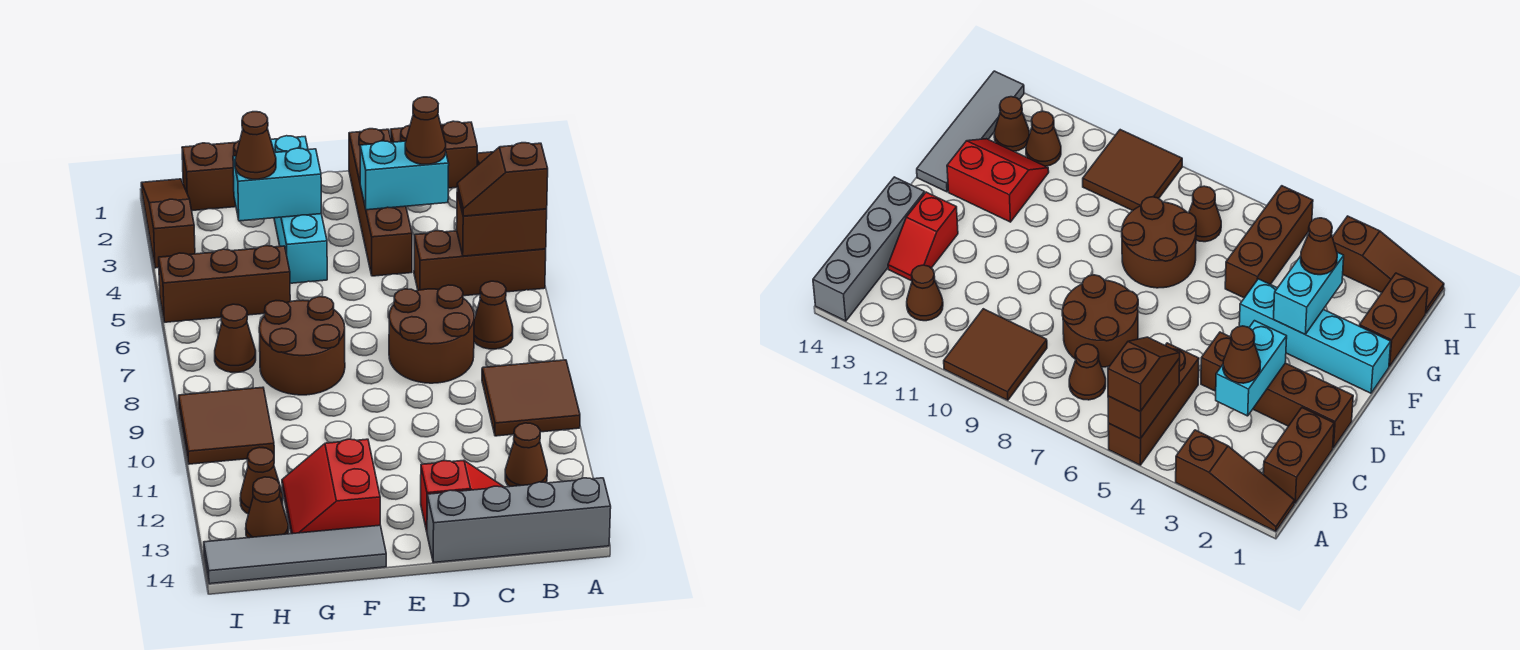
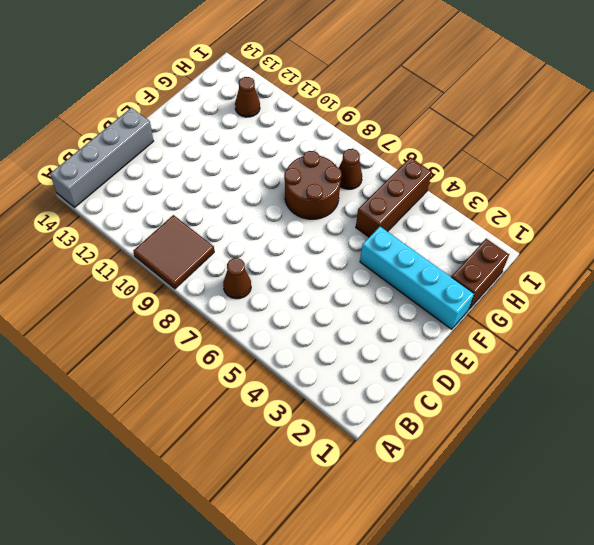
none -> brown 1x3 slope [1176,430,1295,531]
none -> brown 1x3 brick [414,231,546,296]
none -> brown 1x2 brick [391,121,477,188]

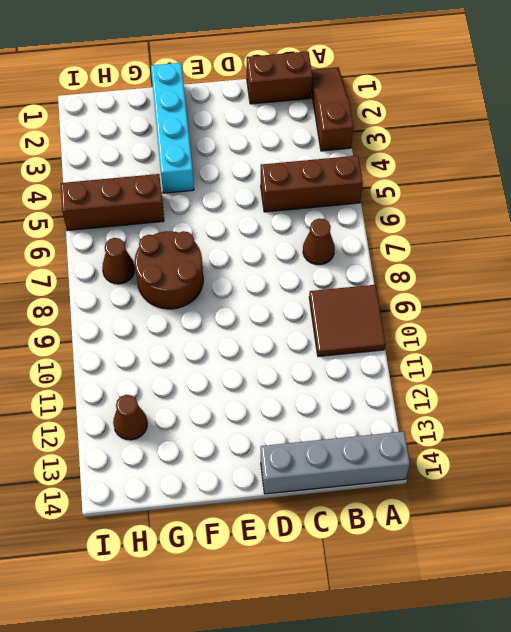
none -> brown 1x1 cone [505,423,547,487]
none -> brown 2x2 round brick [389,285,474,383]
none -> red 1x2 slope [421,460,504,531]

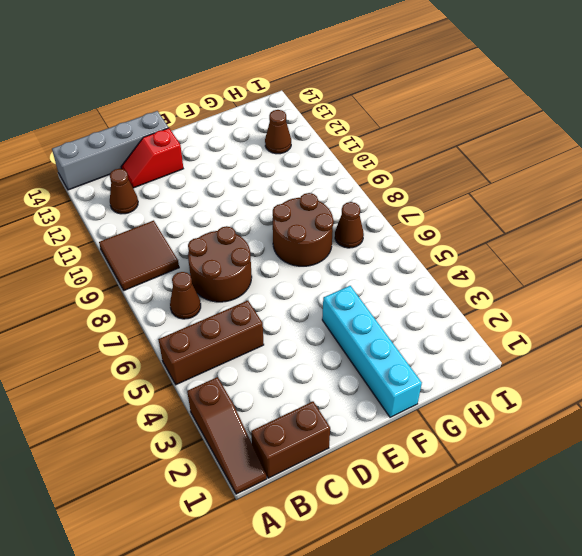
none -> brown 1x4 brick [349,129,412,276]
none -> red 2x2 slope [282,439,380,534]
none -> grey 1x4 tile [204,525,386,584]

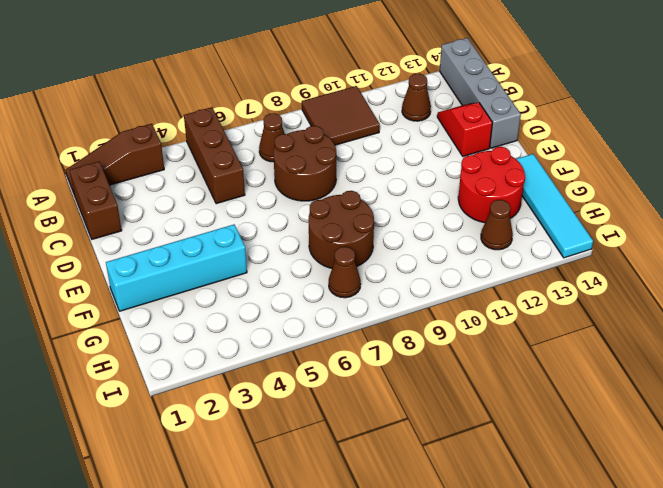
red 2x2 round brick [458,147,525,223] -> red 2x2 slope [282,439,380,534]
cyan 1x4 tile [516,154,593,258] -> grey 1x4 tile [204,525,386,584]
none -> brown 1x4 brick [349,129,412,276]
none -> brown 1x2 brick [182,141,240,211]
none -> brown 1x3 brick [159,246,290,322]

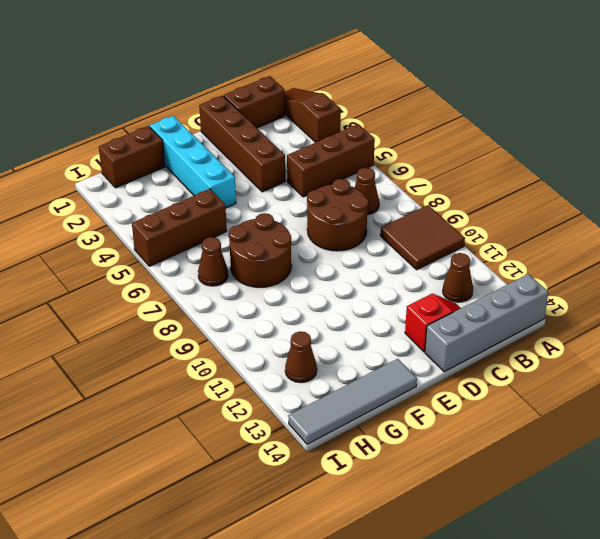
none -> red 2x2 slope [282,439,380,534]
none -> brown 2x2 tile [179,387,274,464]
none -> brown 1x1 cone [246,477,288,538]

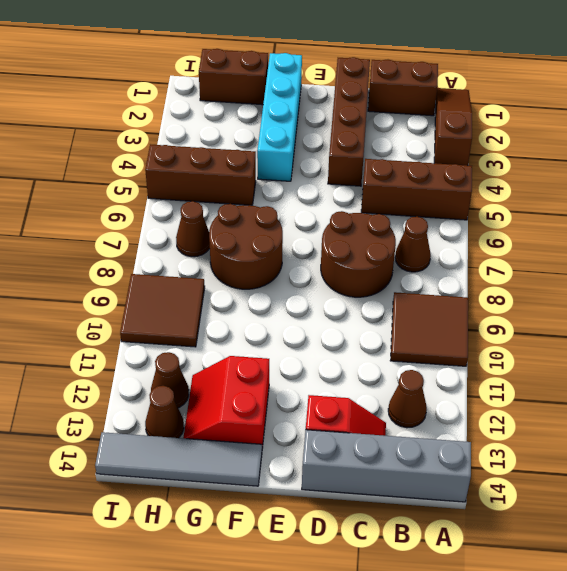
none -> brown 1x3 slope [141,179,195,268]
none -> brown 1x2 brick [457,192,547,256]
none -> cyan 1x2 brick [360,141,449,210]

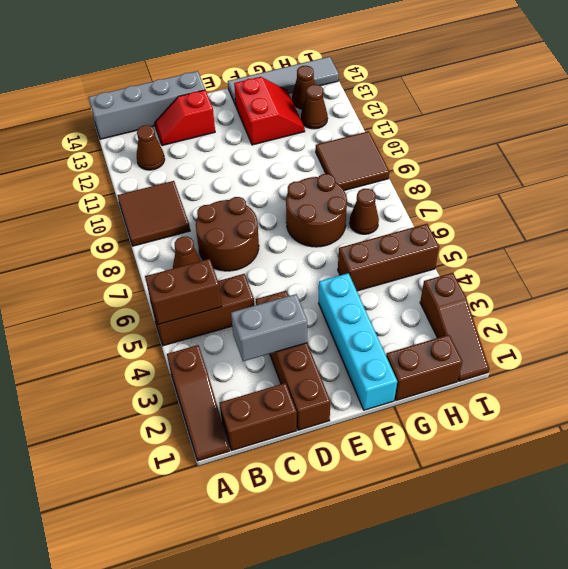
grey 1x2 brick [231,294,307,361] -> cyan 1x2 brick [360,141,449,210]
none -> cyan 1x2 brick [233,148,321,221]
none -> brown 1x2 slope [457,143,548,216]
none -> brown 1x1 cone [405,97,446,164]

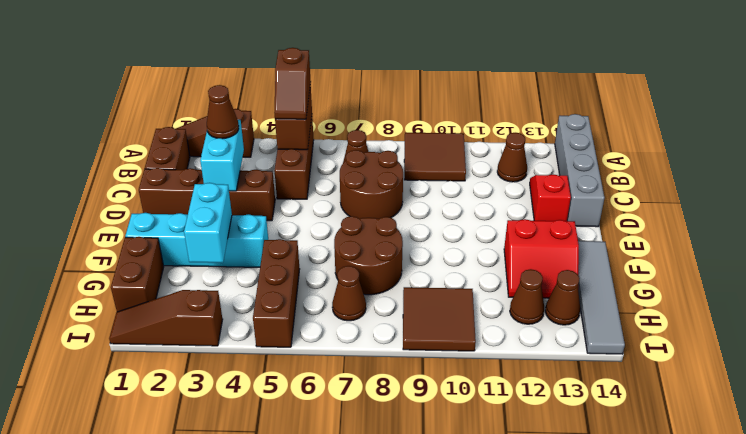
none -> brown 1x1 cone [235,112,276,179]

